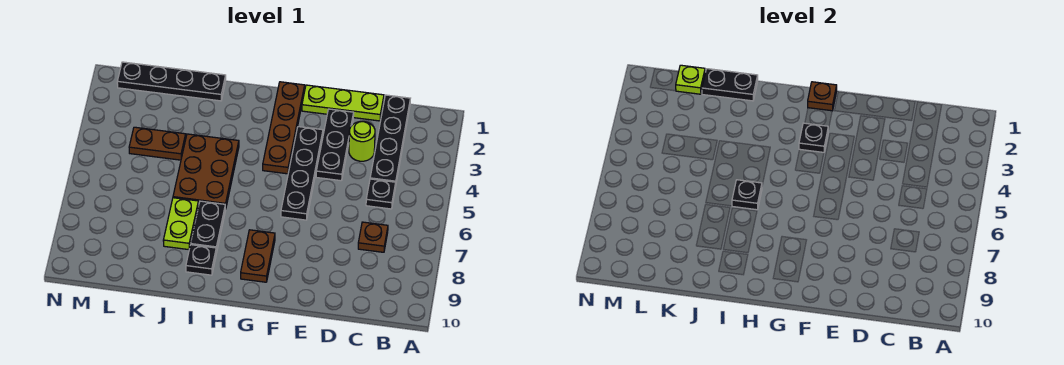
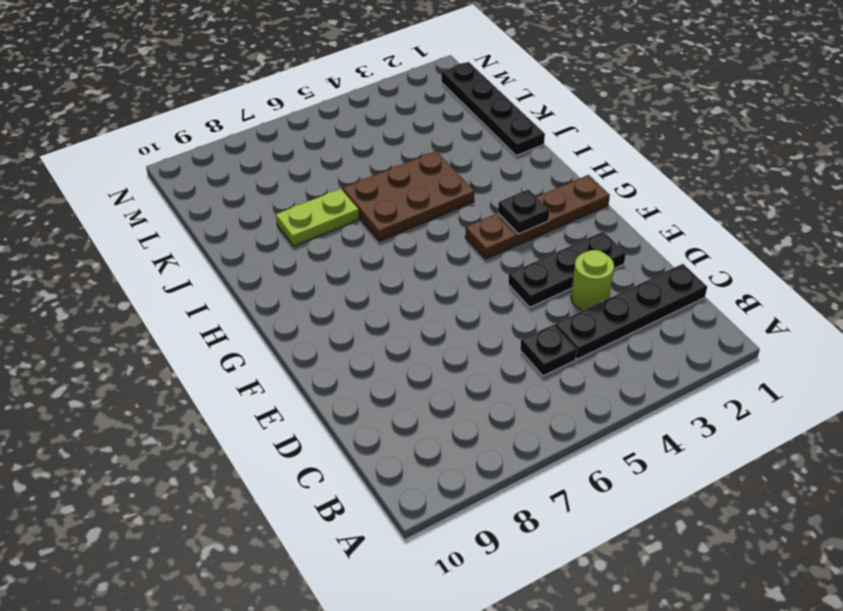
none -> brown 1x1 plate [358,222,388,252]
none -> lime 1x3 plate [302,85,384,121]
none -> black 1x4 plate [281,127,323,220]

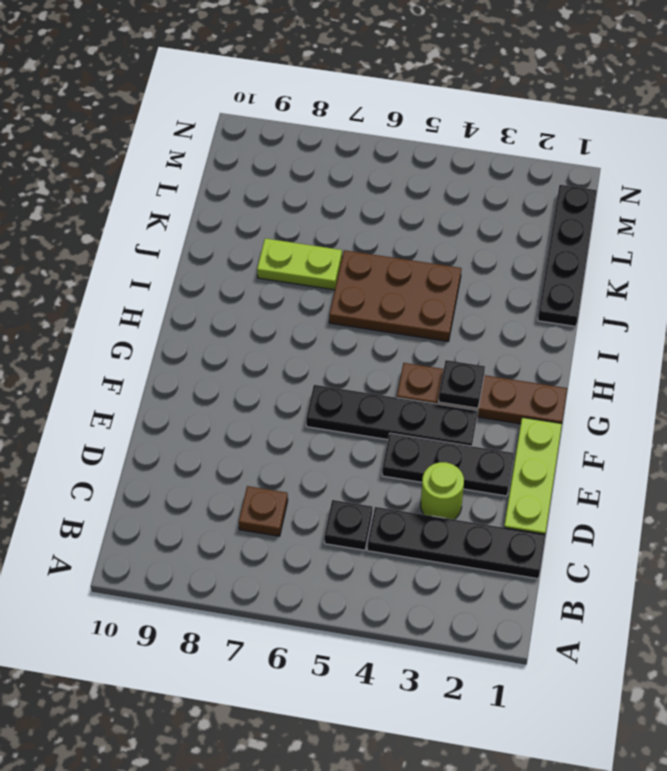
none -> brown 1x2 plate [241,230,275,282]
none -> black 1x2 plate [191,201,226,253]
none -> black 1x1 plate [186,245,216,275]

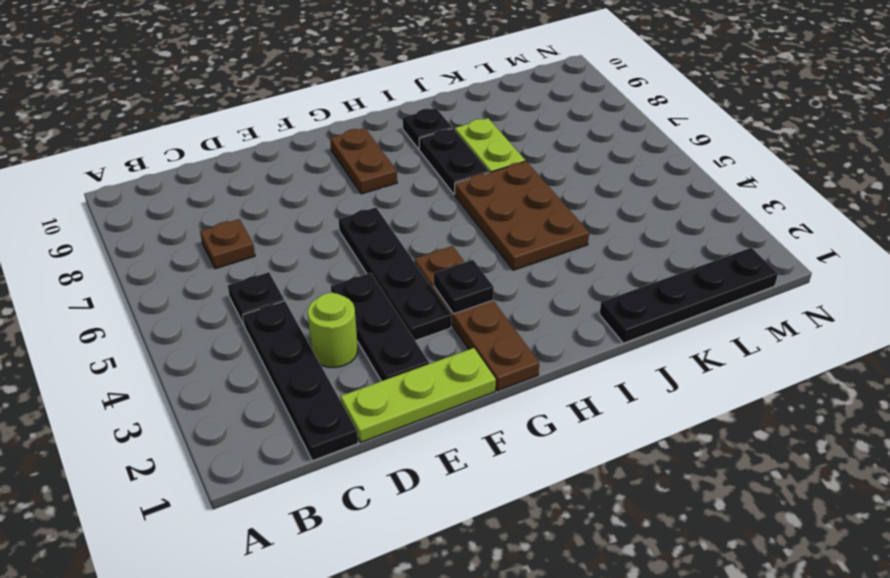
none -> brown 1x2 plate [129,127,186,160]
none -> brown 1x1 plate [808,82,837,111]
none -> black 1x1 plate [732,180,762,210]

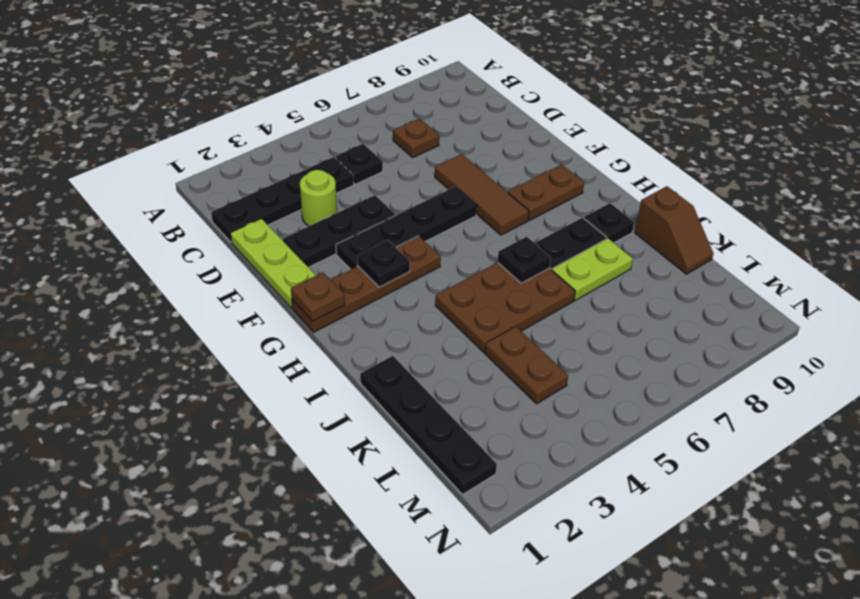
brown 1x3 tile [435,154,529,235] -> none
brown 1x2 slope [635,186,713,274] -> none
none -> black 1x2 plate [702,69,758,101]
none -> lime 1x1 plate [676,65,705,94]

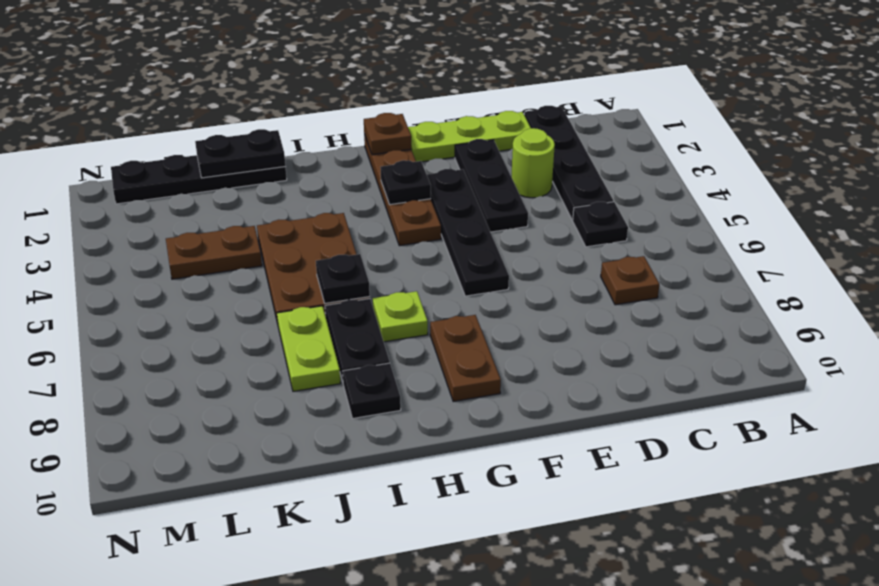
lime 1x1 plate [373,291,428,342] -> lime 1x1 plate moved to [676,65,705,94]

